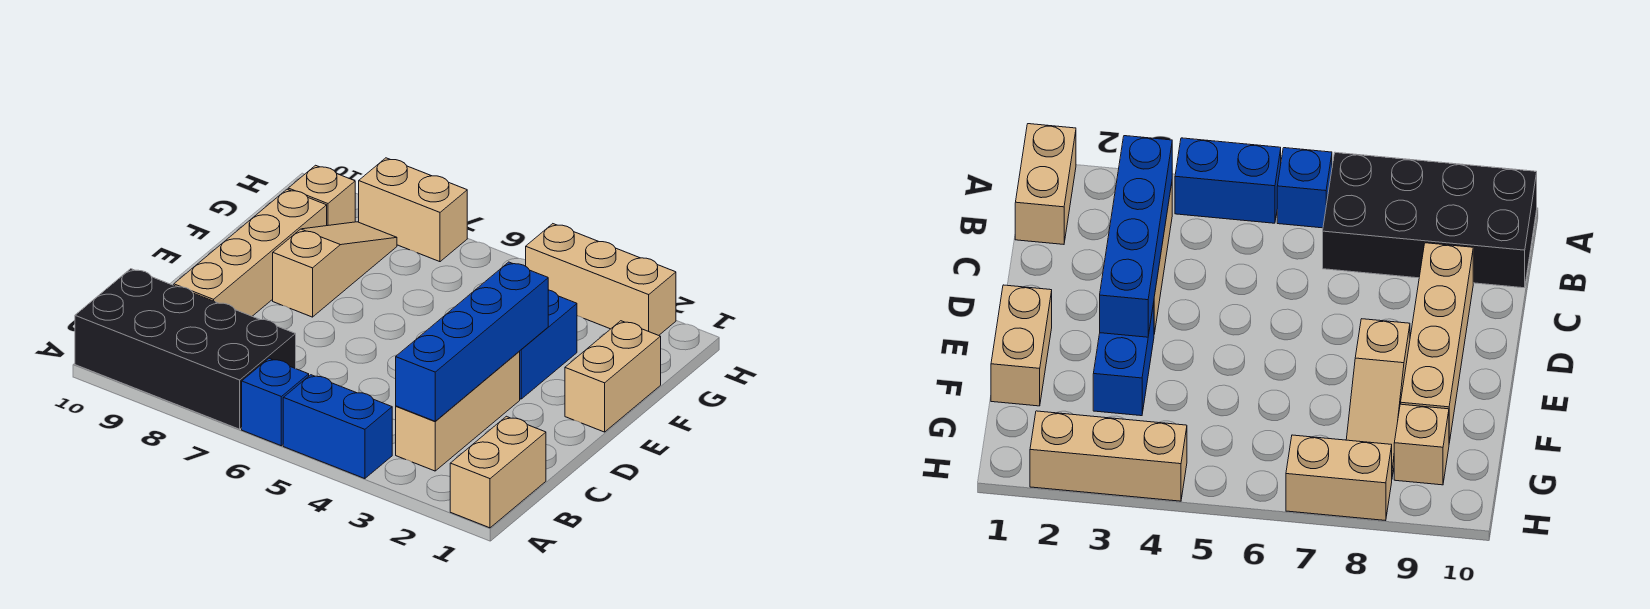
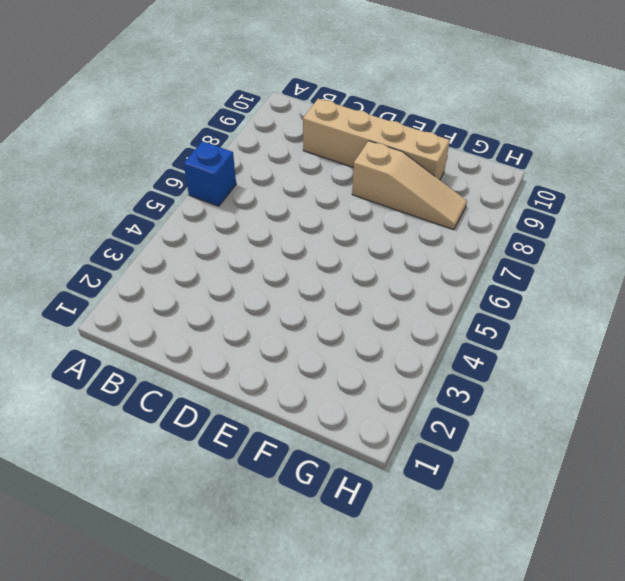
none -> tan 1x2 brick [450,416,546,528]
none -> blue 1x2 brick [283,375,392,479]
none -> black 2x4 brick [75,269,296,429]

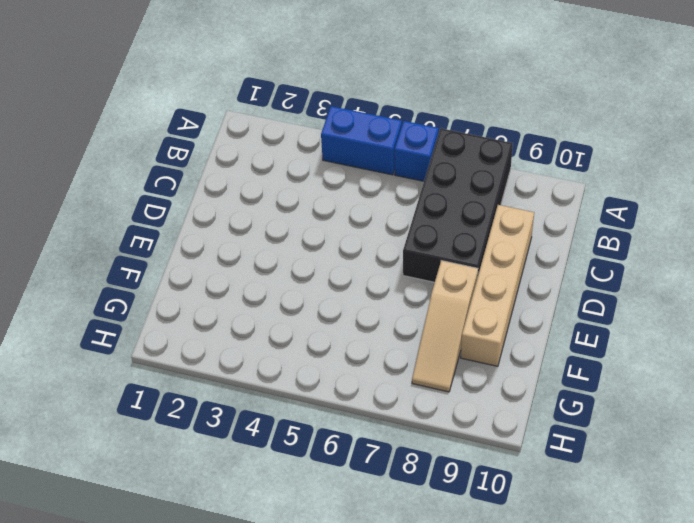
black 2x4 brick [403,128,513,282] -> black 2x4 brick turned to [75,269,296,429]
none -> tan 1x2 brick [450,416,546,528]
none -> tan 1x3 brick [396,352,520,471]
none -> tan 1x2 brick [565,321,661,432]

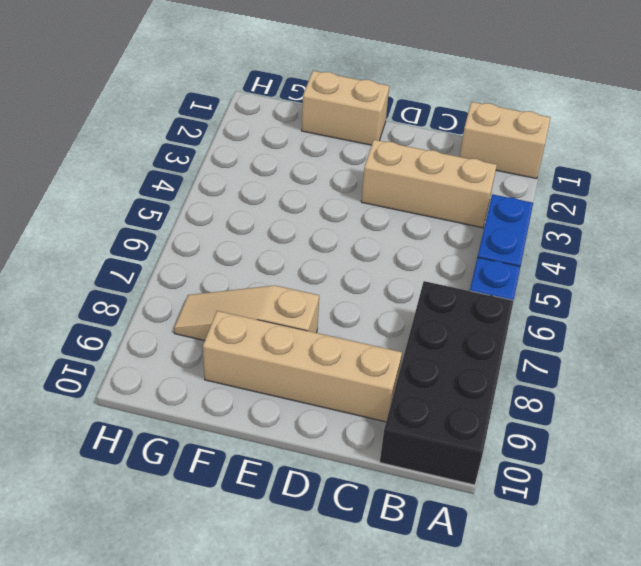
none -> blue 1x2 brick [519,290,577,399]
none -> tan 1x1 brick [288,165,355,226]
none -> tan 1x3 brick [526,224,676,335]

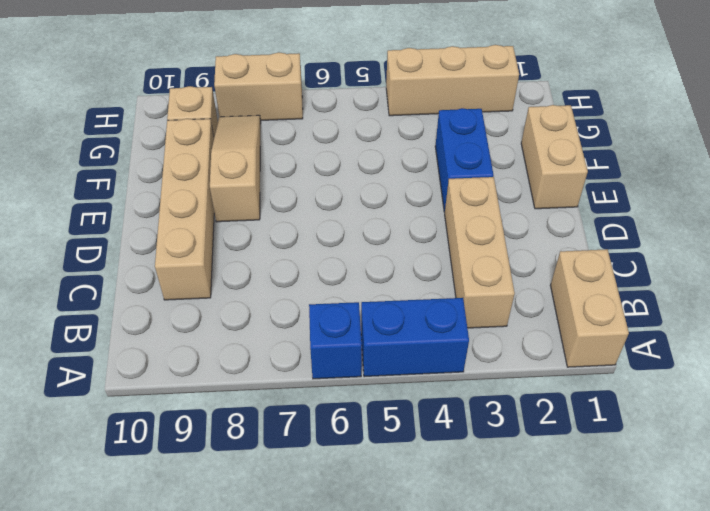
none -> black 2x4 brick [75,269,296,429]
none -> blue 1x4 brick [396,262,548,421]

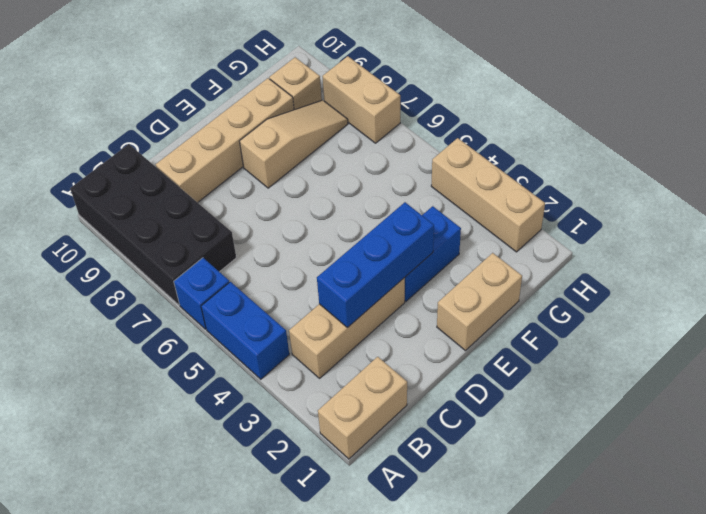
blue 1x3 brick [317,202,434,328] -> blue 1x4 brick [396,262,548,421]

